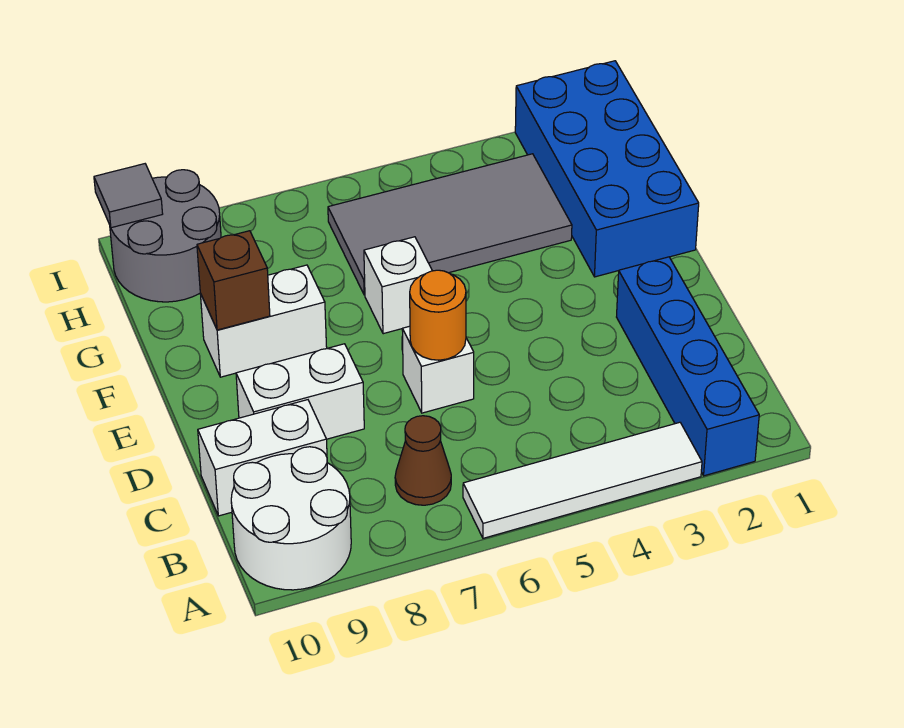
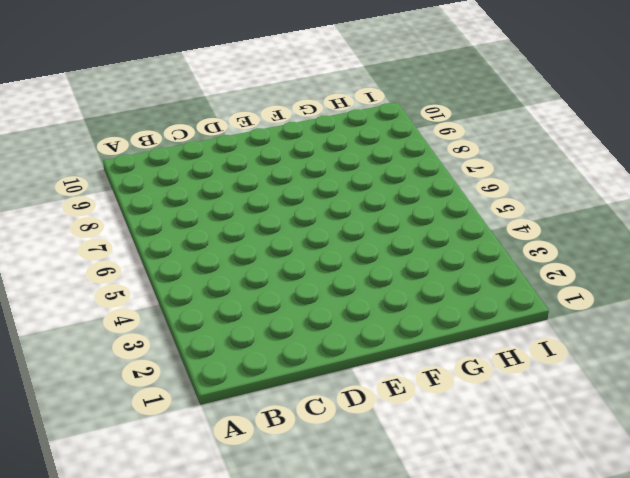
none -> blue 1x4 brick [617,257,759,476]
none -> white 1x4 tile [463,422,702,538]
none -> white 2x2 round brick [231,447,351,590]

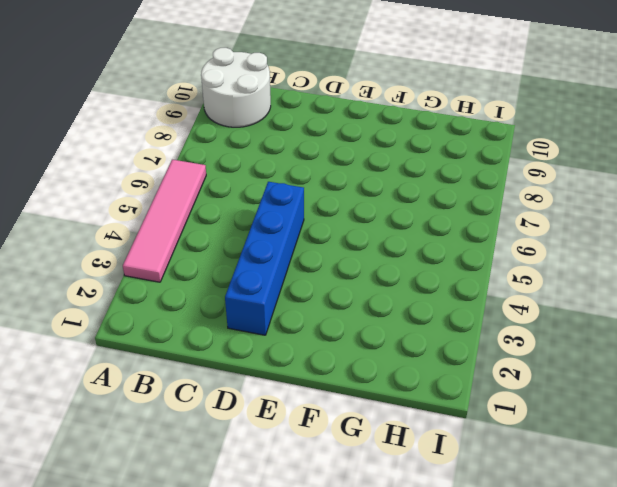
pink 1x4 tile [123,160,206,282] -> white 1x4 tile [463,422,702,538]
blue 1x4 brick [225,182,304,335] -> blue 1x4 brick turned to [617,257,759,476]
none -> brown 1x1 cone [395,416,451,505]
none -> white 1x2 brick [198,400,327,516]
none -> white 1x1 brick [402,326,474,413]

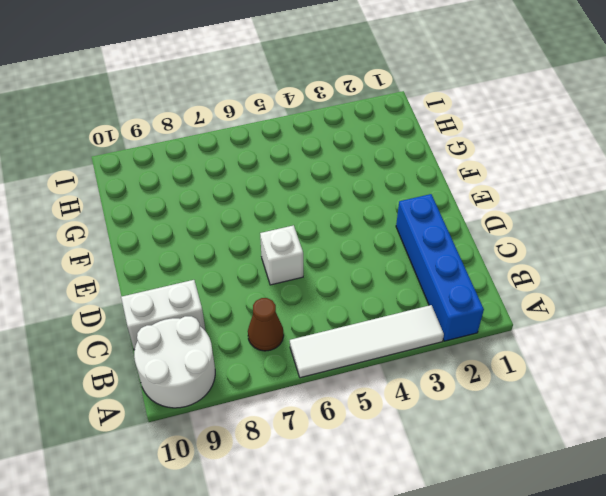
none -> white 1x2 brick [236,344,364,439]
none -> blue 2x4 brick [515,61,699,277]
none -> white 1x1 brick [364,237,432,334]

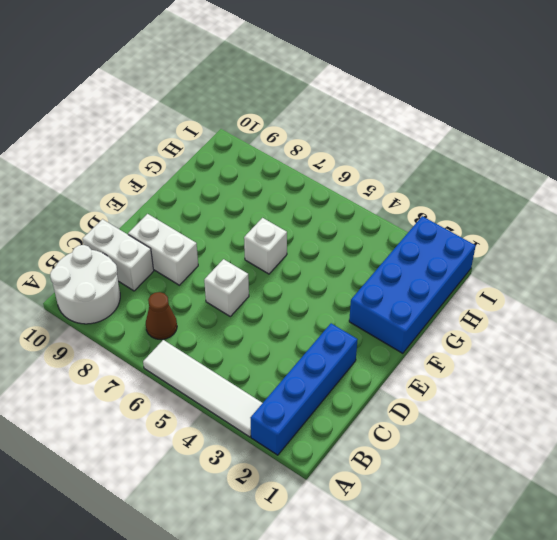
none -> white 1x2 brick [200,265,327,377]
none -> grey 2x4 tile [328,154,572,295]
none -> grey 2x2 round brick [110,170,221,302]

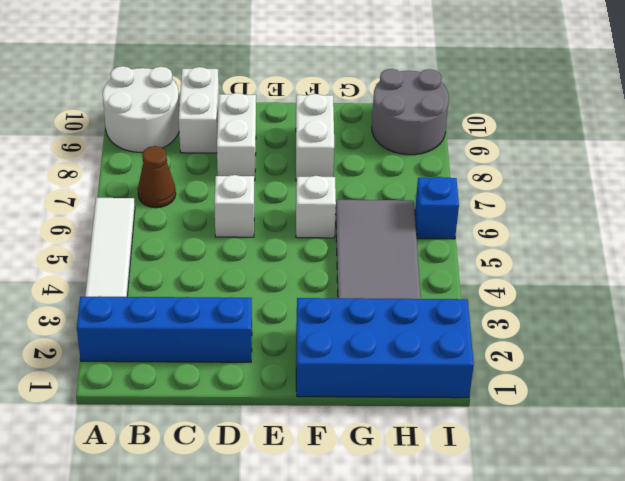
blue 1x1 brick [415,177,459,239] -> none
none -> orange 1x1 round brick [410,270,466,360]
none -> brown 1x1 brick [197,231,270,330]
none -> grey 1x1 tile [94,164,163,228]

